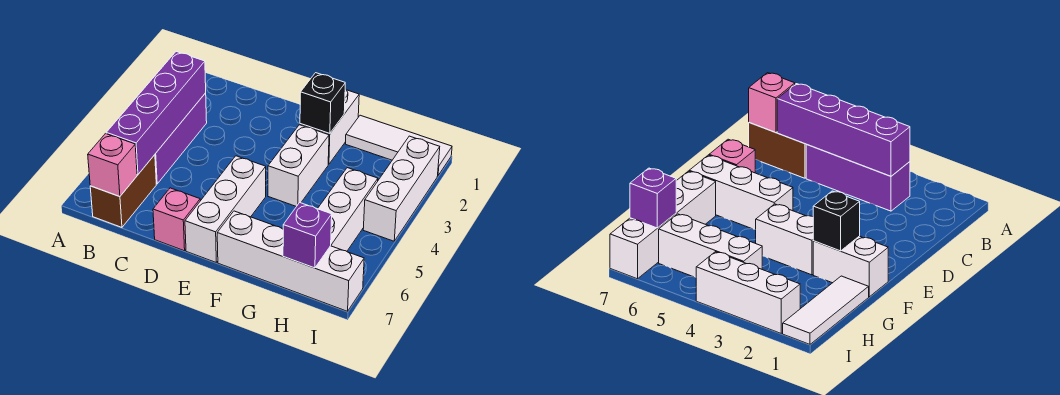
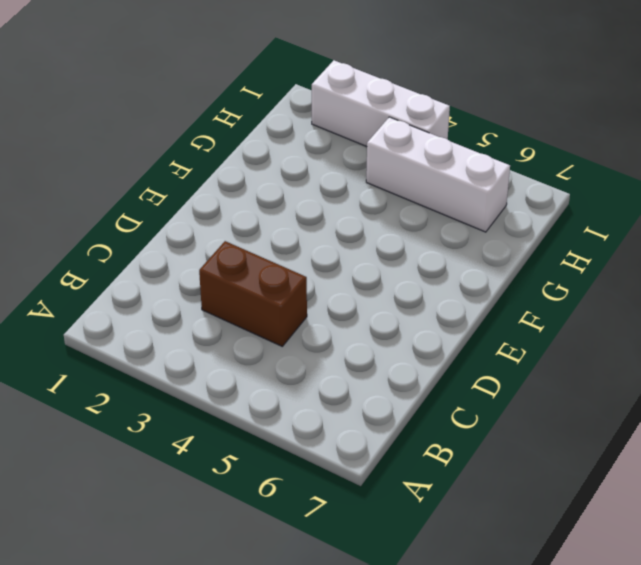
brown 1x2 brick [199,241,307,346] -> brown 1x2 brick moved to [90,155,156,227]
none -> purple 1x3 brick [155,93,207,184]
none -> pink 1x1 brick [153,188,200,251]
none -> white 1x3 brick [185,156,266,262]

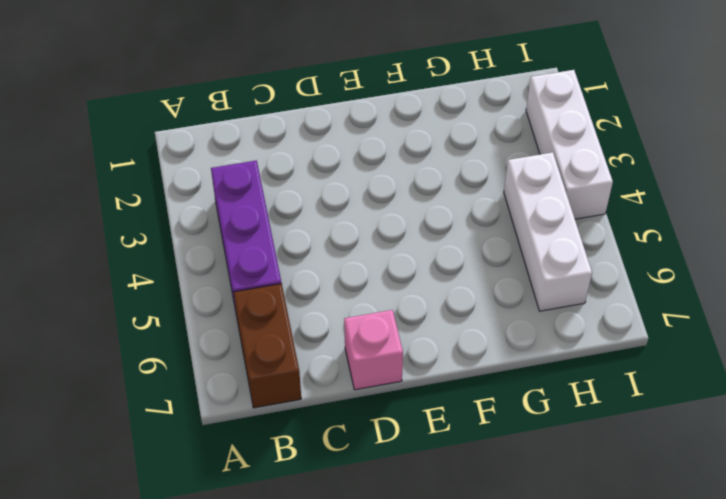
none -> white 1x3 brick [185,156,266,262]
none -> white 1x2 brick [300,89,359,164]
none -> white 1x2 brick [268,125,329,207]

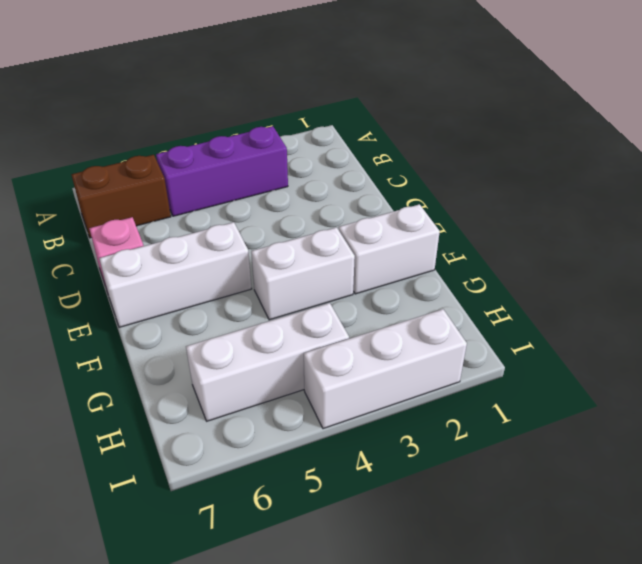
none -> white 1x4 brick [217,211,364,311]
none -> white 1x3 tile [346,115,452,175]
none -> purple 1x4 brick [106,52,206,174]

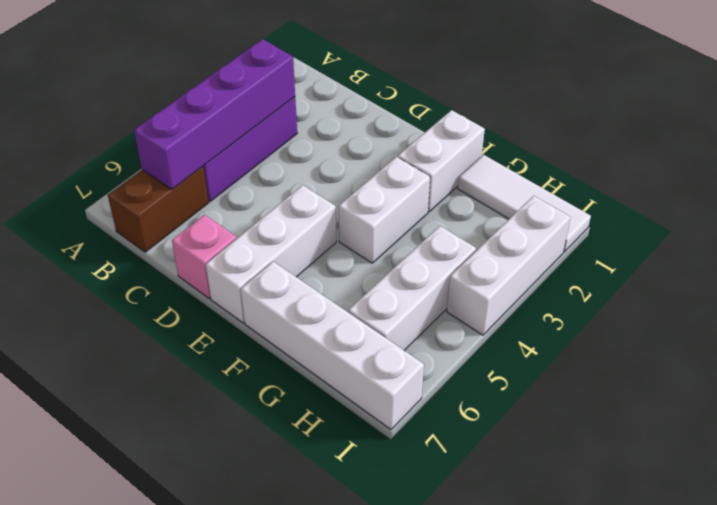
none -> pink 1x1 brick [88,134,137,197]
none -> black 1x1 brick [300,73,345,134]
none -> purple 1x1 brick [283,203,332,268]

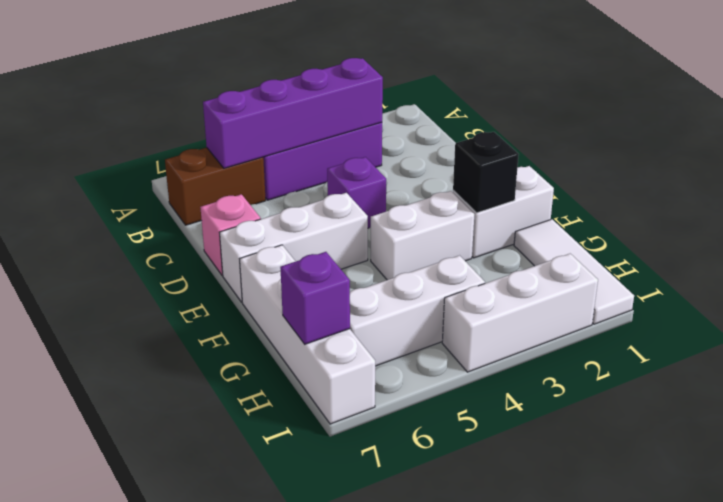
purple 1x1 brick [327,157,386,228] -> none
none -> pink 1x1 brick [88,134,137,197]

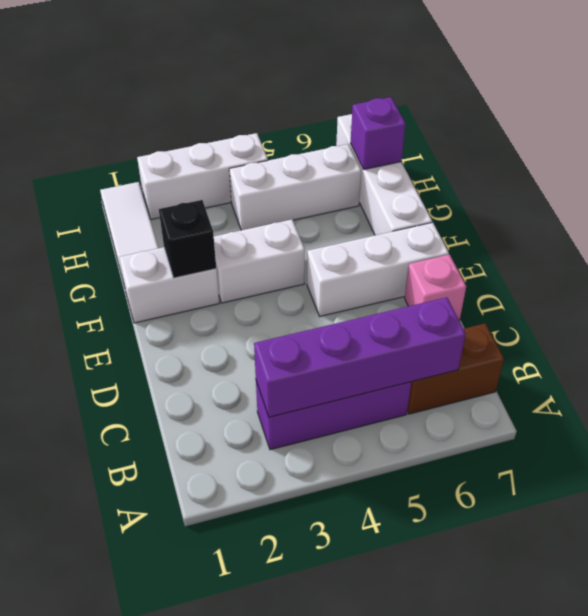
none -> pink 1x1 brick [88,134,137,197]

